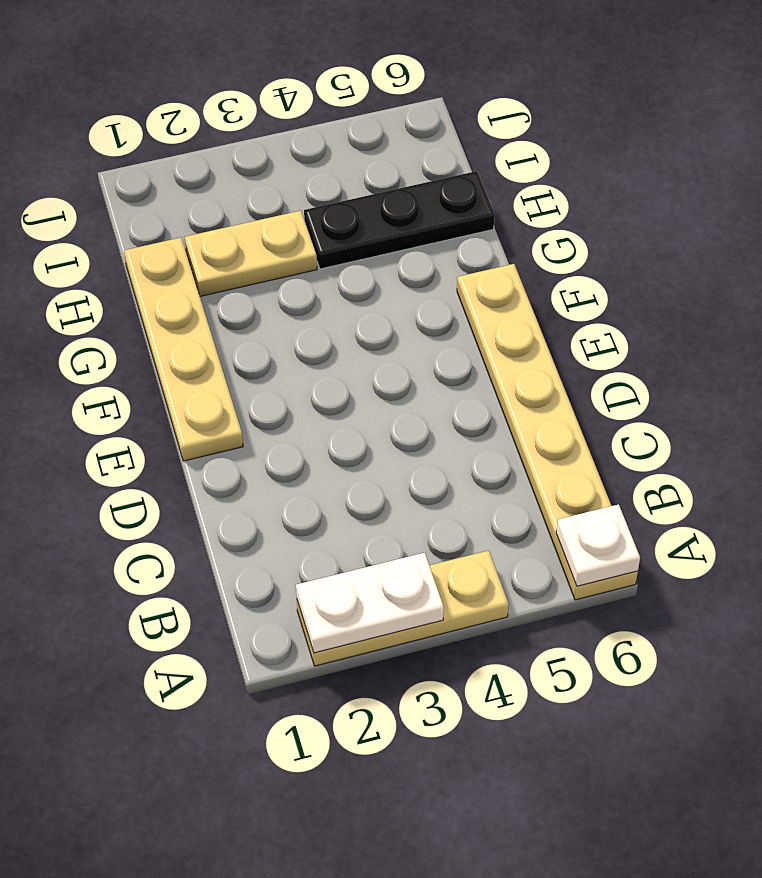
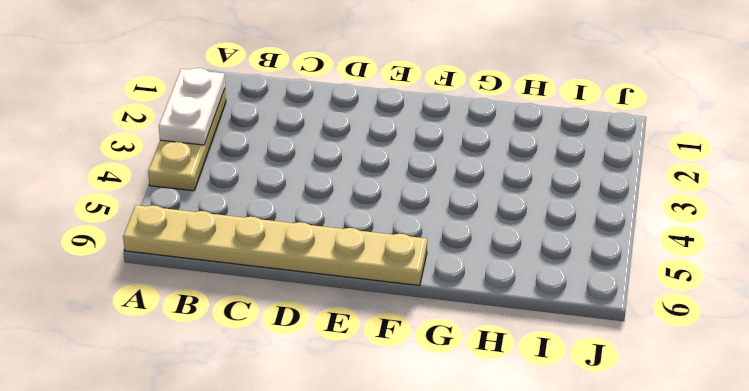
none -> tan 1x4 plate [124,238,243,461]
none -> tan 1x2 plate [185,211,317,296]

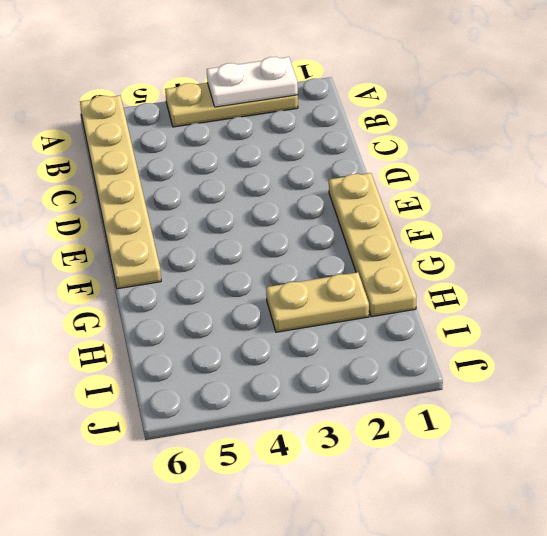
none -> black 1x3 plate [304,171,494,269]
none -> white 1x1 plate [556,504,640,586]

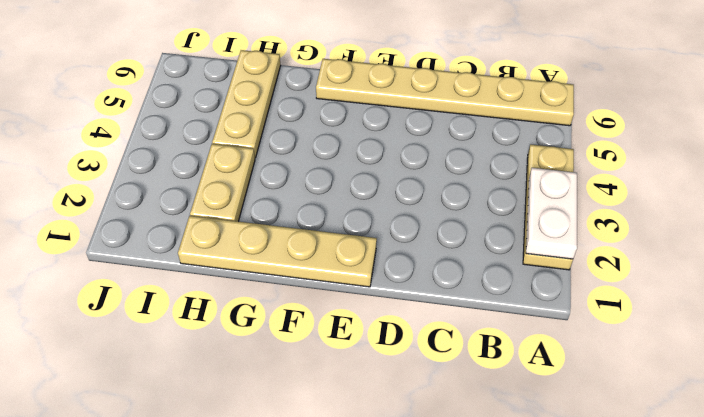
tan 1x3 plate [212,50,281,158] -> black 1x3 plate [304,171,494,269]
none -> white 1x1 plate [556,504,640,586]

